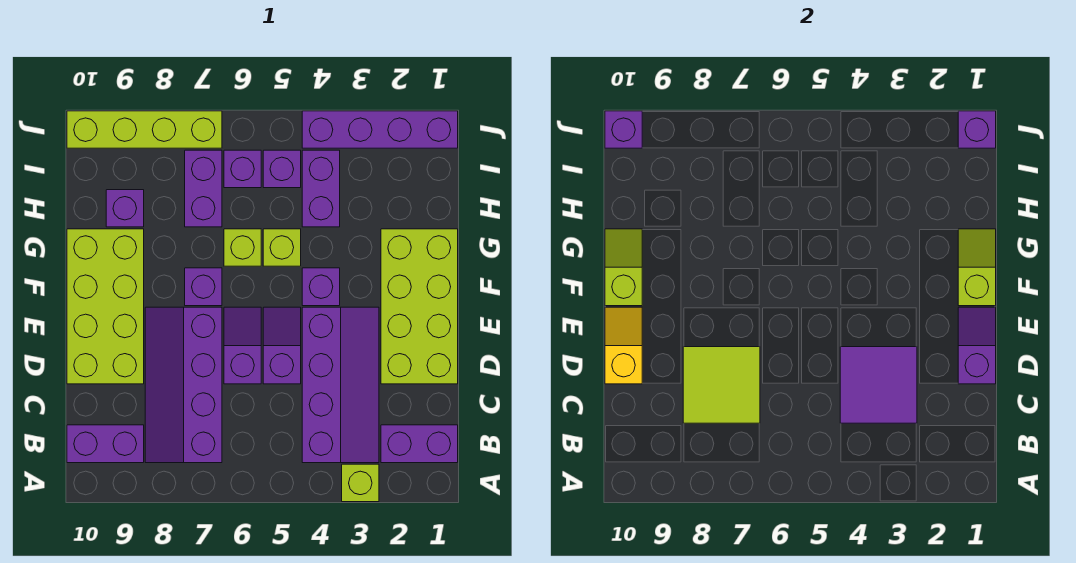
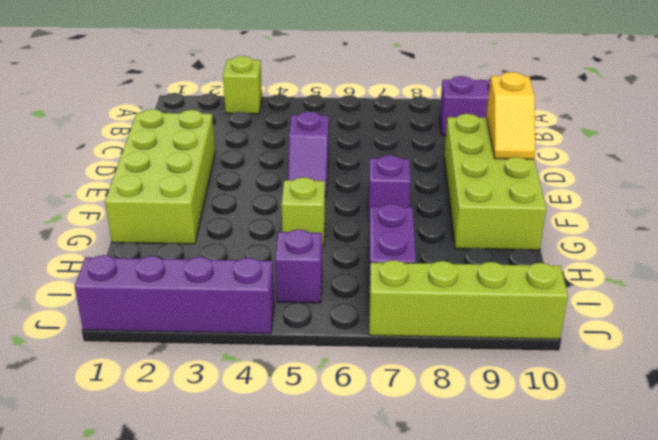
none -> purple 1x2 brick [381,425,458,463]
none -> purple 2x4 slope [302,307,379,463]
none -> purple 2x4 slope [145,307,222,463]

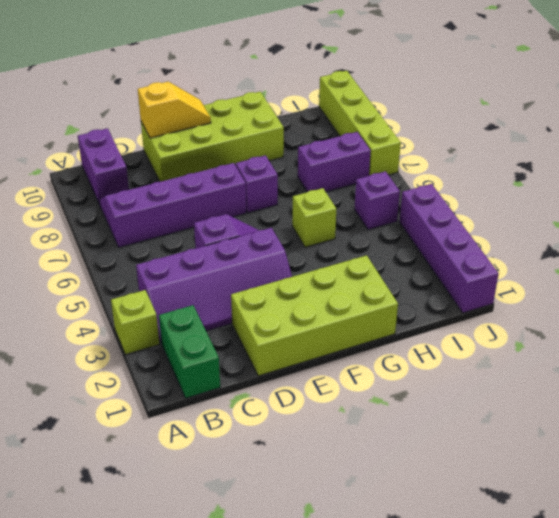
green 1x2 brick [159,305,220,398] -> purple 1x2 brick [381,425,458,463]
none -> purple 1x2 slope [224,307,261,384]
none -> purple 1x1 brick [302,268,340,306]
none -> lime 1x1 brick [224,229,261,266]

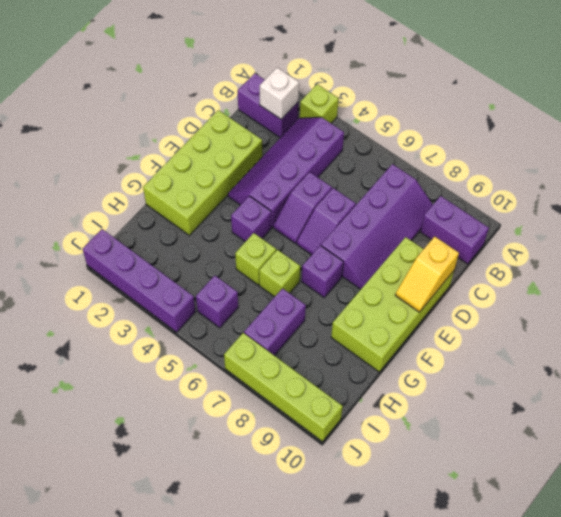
white 1x1 brick [260,68,299,119] -> none
none -> purple 1x2 brick [302,150,340,227]
none -> purple 1x1 brick [106,190,144,227]
none -> purple 1x1 brick [224,150,261,188]

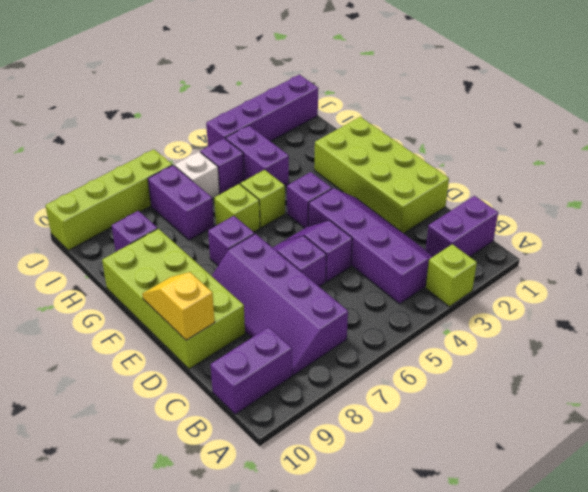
white 1x1 brick [174,152,220,199] -> purple 1x1 brick [224,150,261,188]
none -> purple 2x2 tile [840,347,917,423]
none -> lime 2x2 tile [683,347,760,423]
none -> purple 1x2 slope [958,307,996,384]

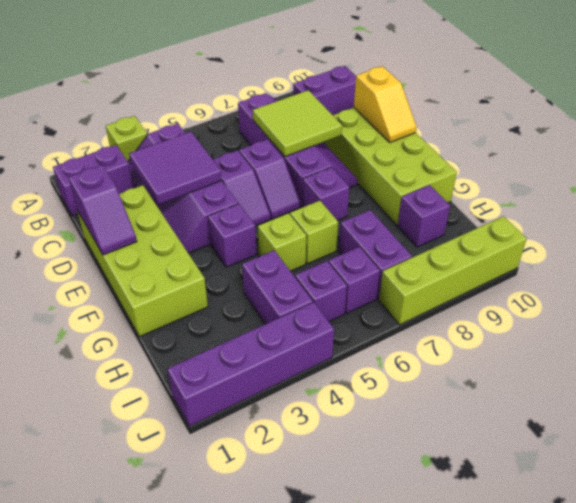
none -> lime 1x2 slope [958,229,996,306]
none -> lime 1x2 slope [605,229,642,306]
none -> purple 1x1 brick [958,111,996,148]

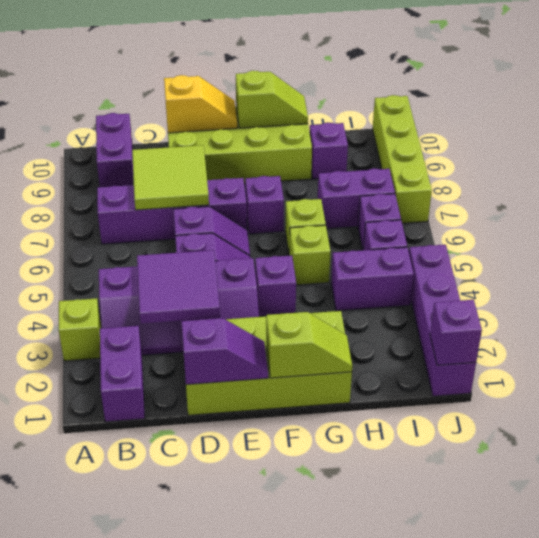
none -> purple 1x1 brick [605,111,642,148]

